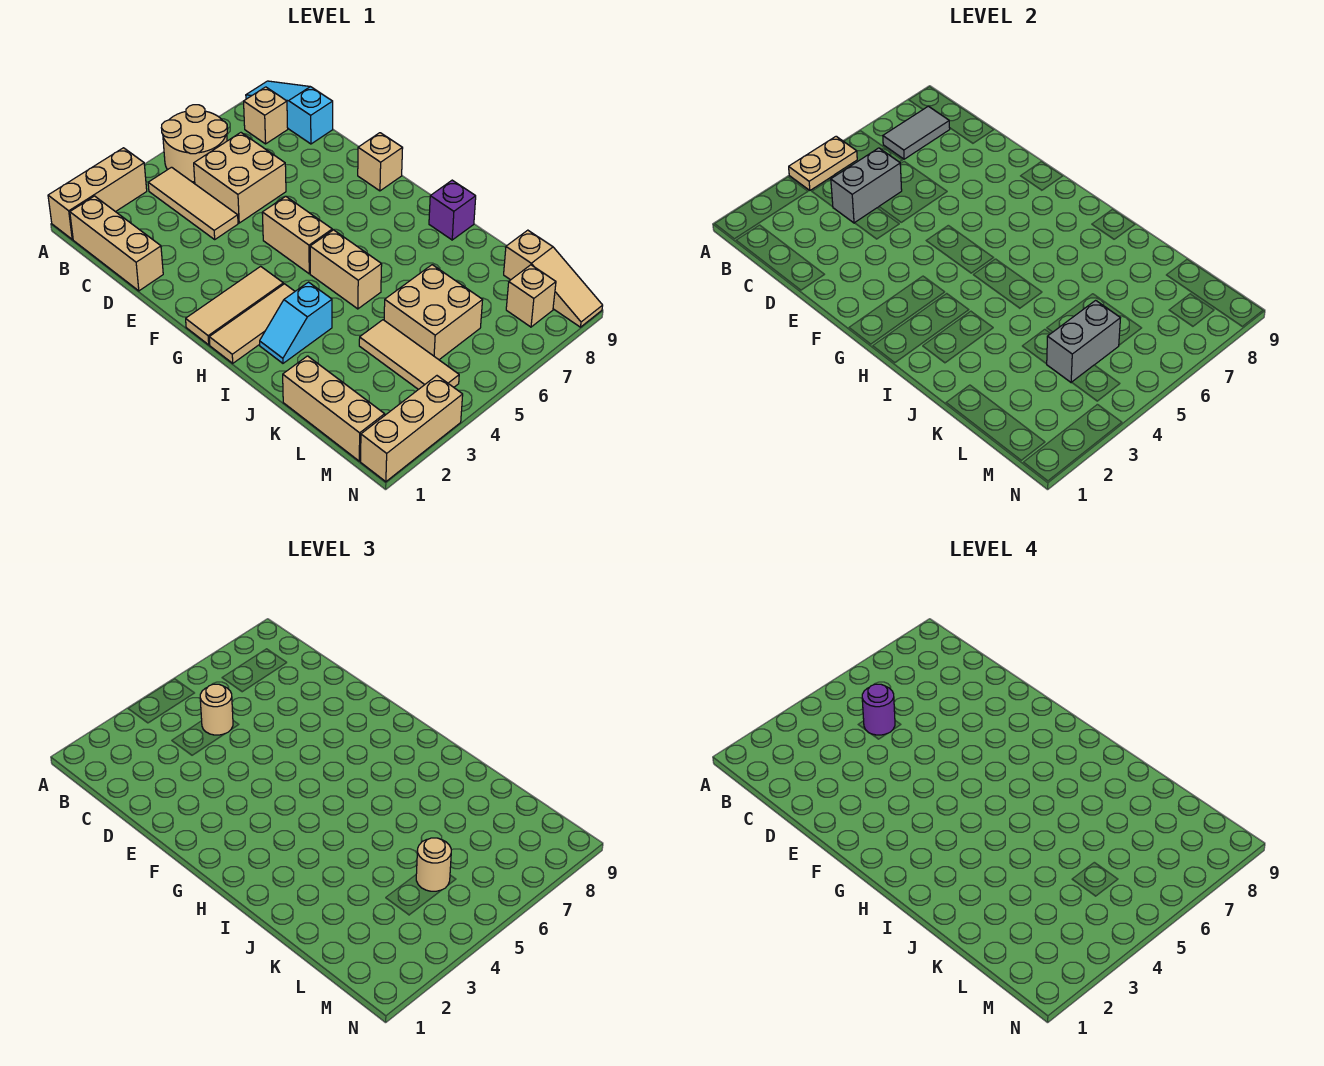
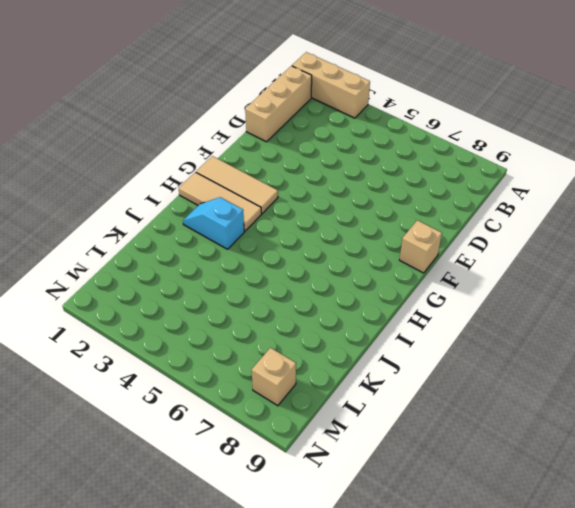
none -> tan 2x2 round brick [161,105,227,182]
none -> cyan 1x3 slope [246,81,333,144]
none -> tan 1x3 tile [148,167,238,239]

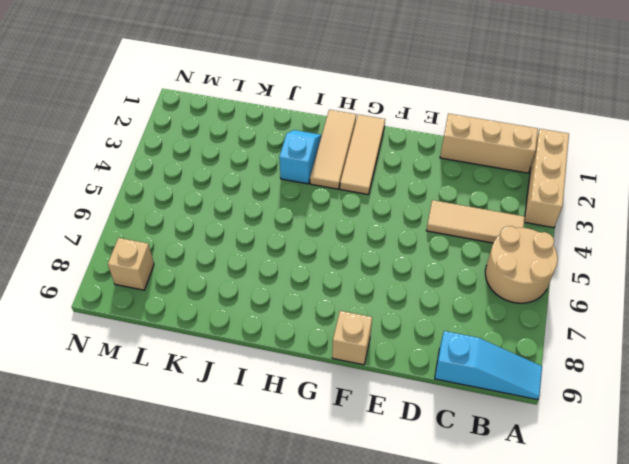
none -> tan 1x1 brick [244,87,288,144]
none -> tan 2x2 brick [194,133,286,223]
none -> tan 1x2 brick [262,196,332,274]

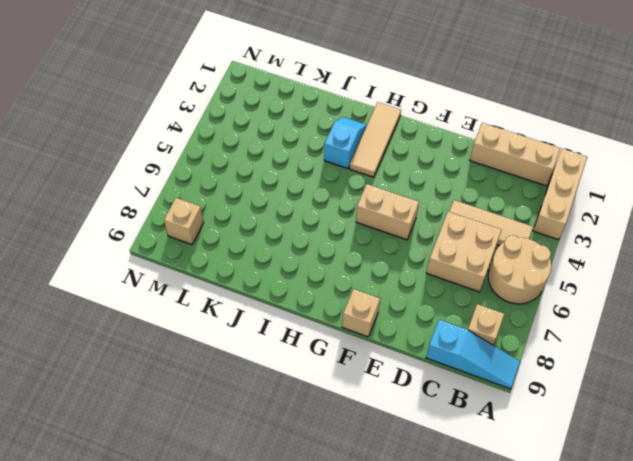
none -> tan 1x3 tile [186,266,283,345]
none -> tan 1x2 brick [310,230,382,309]
none -> purple 1x1 brick [429,180,476,240]

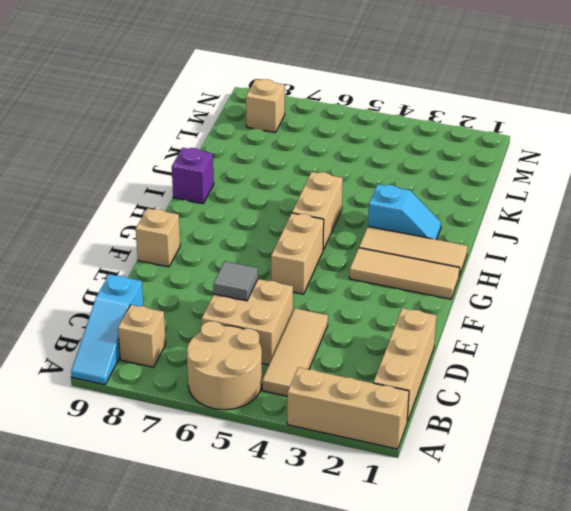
grey 1x1 tile [213,261,258,301] -> none
none -> tan 1x3 brick [283,356,385,461]
none -> tan 1x3 tile [359,320,459,390]
none -> tan 2x2 brick [384,265,483,360]

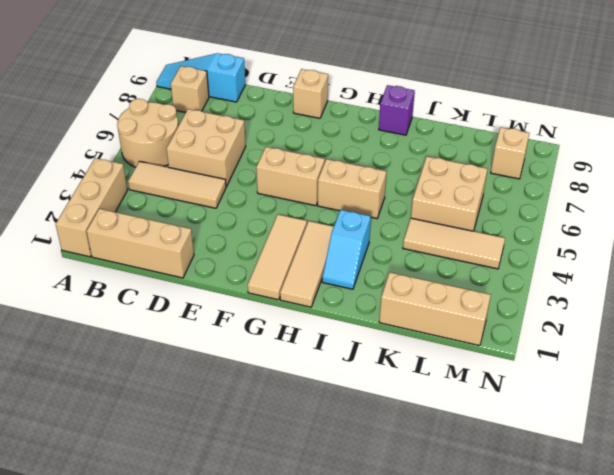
none -> tan 1x3 slope [504,230,603,327]
none -> tan 1x3 brick [361,376,463,482]
none -> tan 1x2 plate [789,136,857,190]

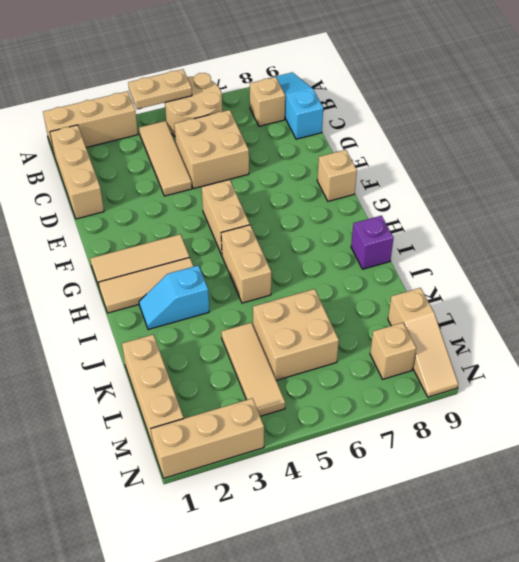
none -> grey 1x2 tile [883,106,950,159]
none -> grey 1x2 brick [831,148,902,223]
none -> grey 1x2 brick [1047,300,1120,382]

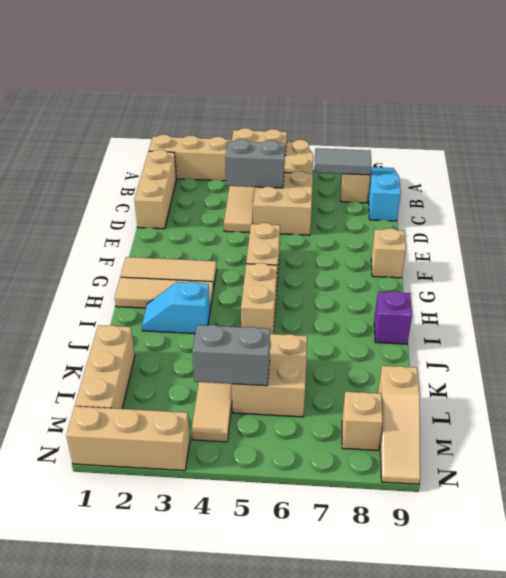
none -> tan 1x1 round brick [200,684,233,735]
none -> tan 1x1 round brick [416,838,451,891]
none -> purple 1x1 round brick [862,684,895,735]

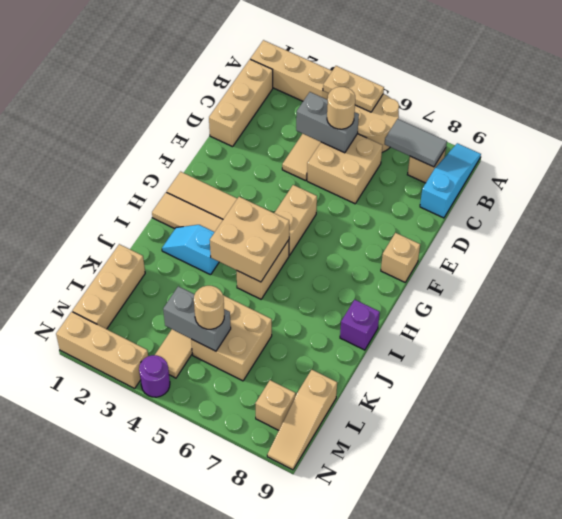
tan 2x2 brick [210,197,289,282] -> none
purple 1x1 round brick [139,355,170,397] -> purple 1x1 round brick moved to [862,684,895,735]

